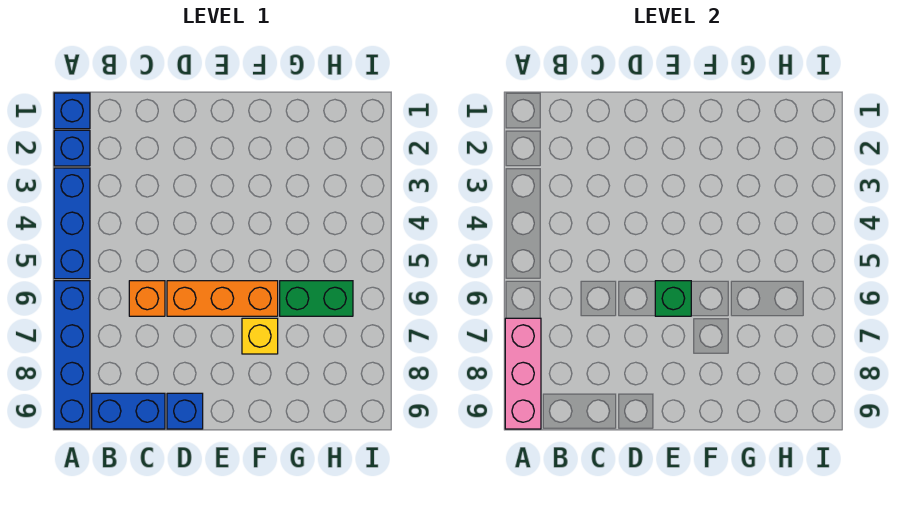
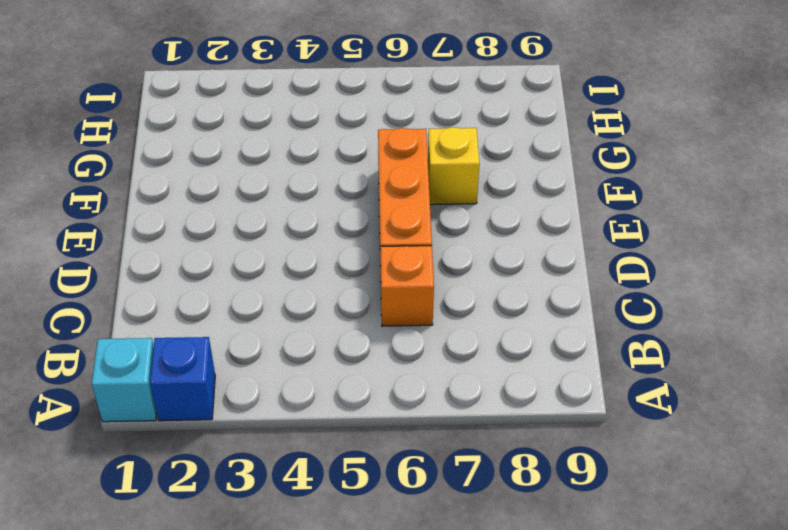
cyan 1x1 brick [92,338,157,422] -> blue 1x1 brick [54,93,90,129]
none -> blue 1x3 brick [54,168,90,279]
none -> blue 1x4 brick [54,281,90,429]
none -> blue 1x2 brick [92,393,165,429]

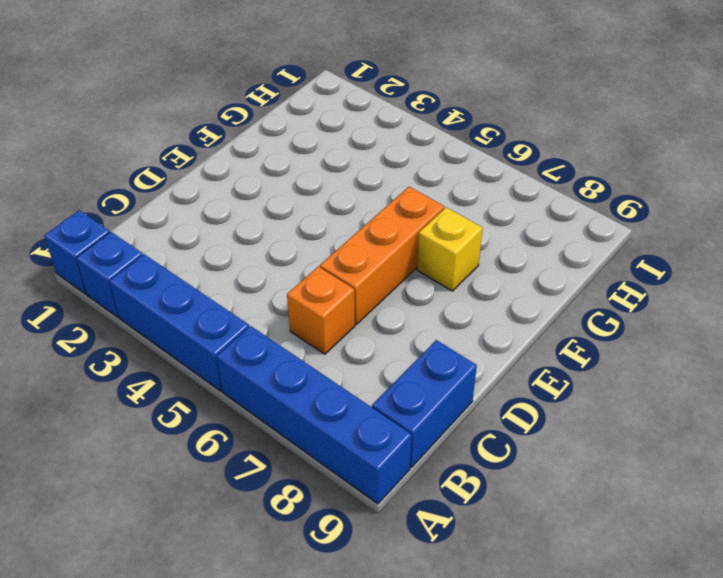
none -> blue 1x1 brick [167,393,203,429]
none -> green 1x2 brick [280,281,353,316]
none -> pink 1x3 brick [505,318,541,429]

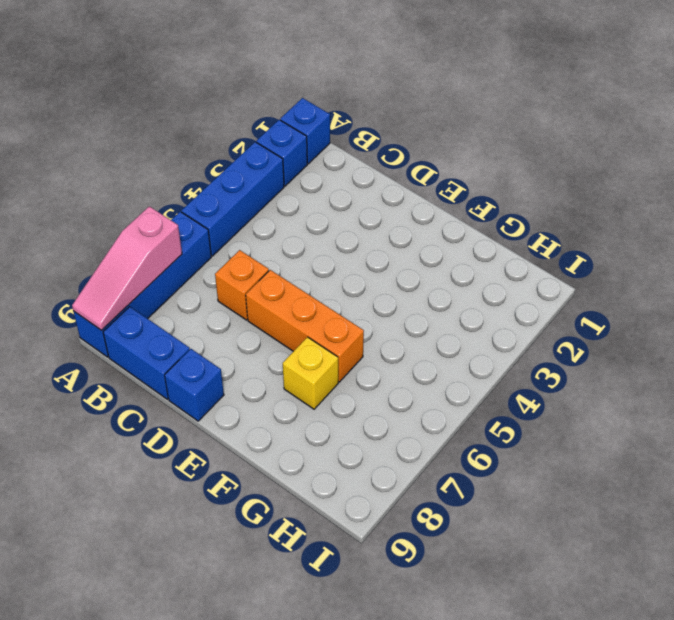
pink 1x3 slope [72,206,182,330] -> pink 1x3 brick [505,318,541,429]
none -> green 1x2 brick [280,281,353,316]
none -> green 1x1 brick [655,281,691,316]

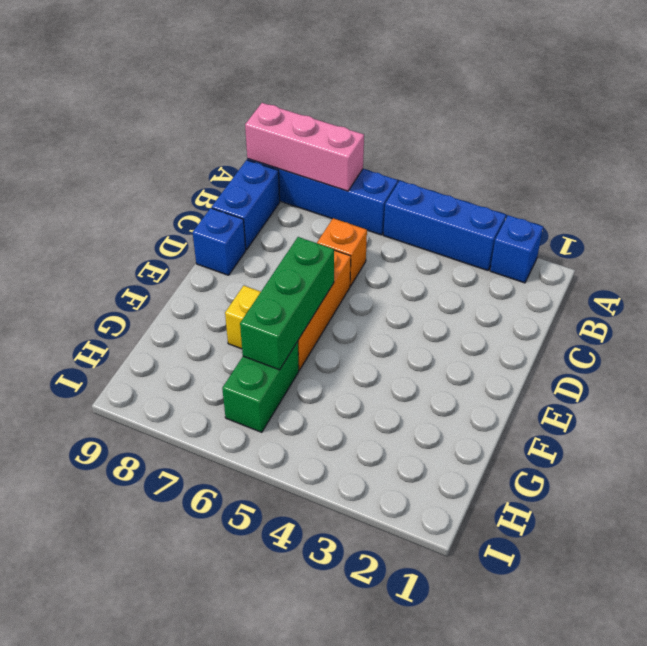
green 1x3 brick [240,237,334,370] -> green 1x1 brick [655,281,691,316]
none -> blue 1x1 brick [54,93,90,129]

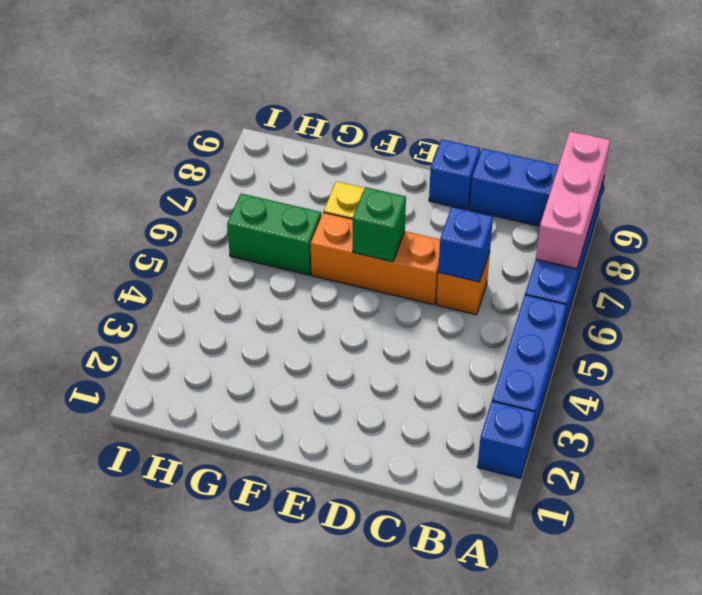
blue 1x1 brick [438,207,493,282] -> blue 1x1 brick moved to [54,93,90,129]

